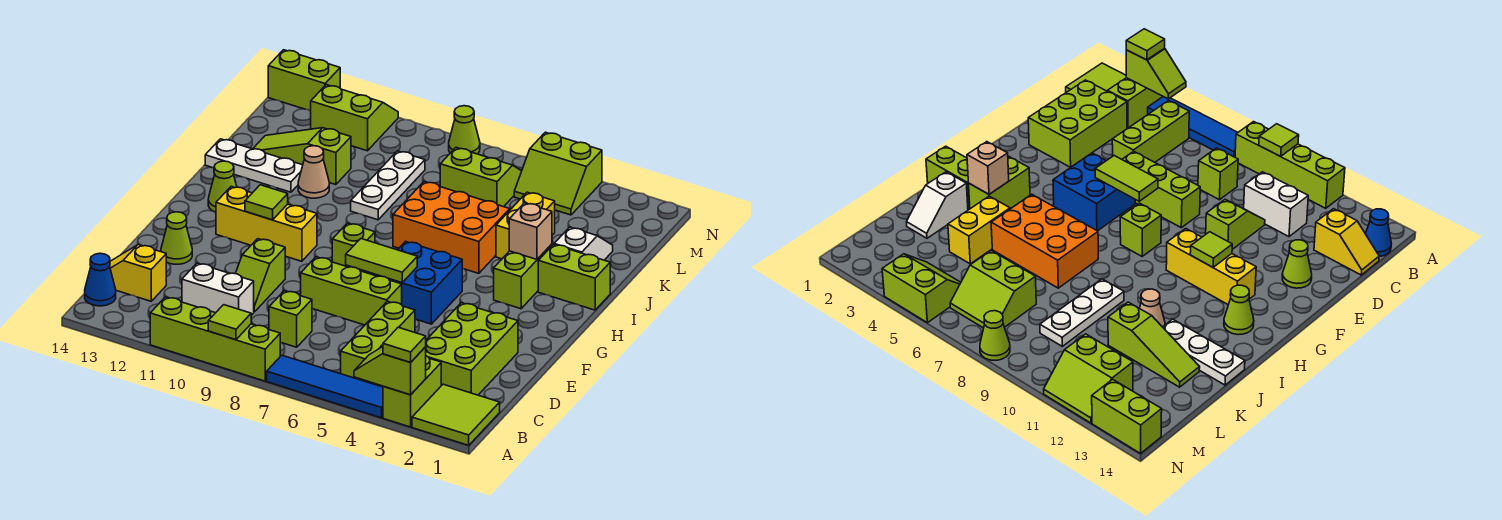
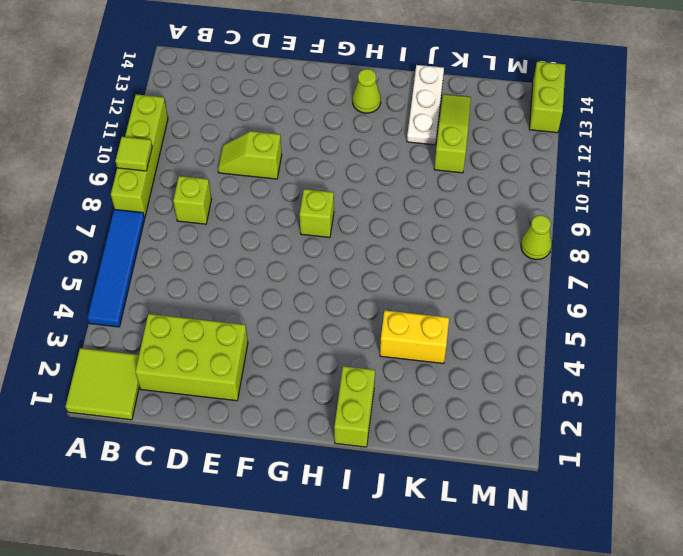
none -> lime 1x2 brick [383,356,441,427]
none -> lime 1x3 brick [341,301,415,384]
none -> blue 1x1 cone [85,253,116,306]
none -> white 1x2 brick [182,263,254,315]

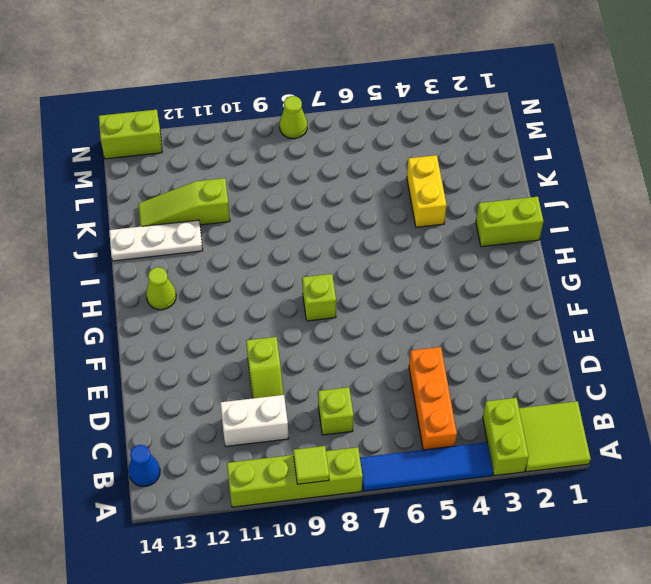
orange 1x3 brick [409,347,457,450] -> lime 1x3 brick [341,301,415,384]
none -> lime 2x3 brick [426,303,518,395]
none -> yellow 1x2 slope [110,245,166,301]
none -> lime 1x3 brick [301,257,402,325]
none -> lime 1x1 cone [161,212,192,264]

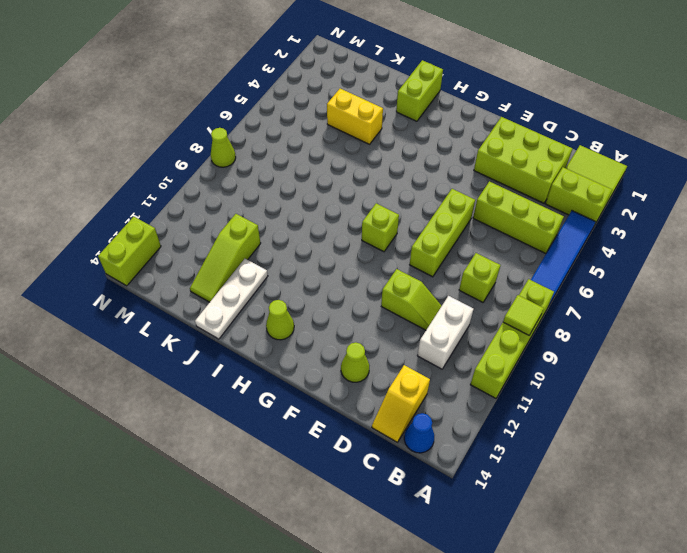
none -> blue 2x2 brick [375,241,462,324]
none -> yellow 1x3 brick [216,186,317,261]
none -> lime 1x2 brick [494,244,552,309]
none -> orange 2x3 brick [393,182,510,273]

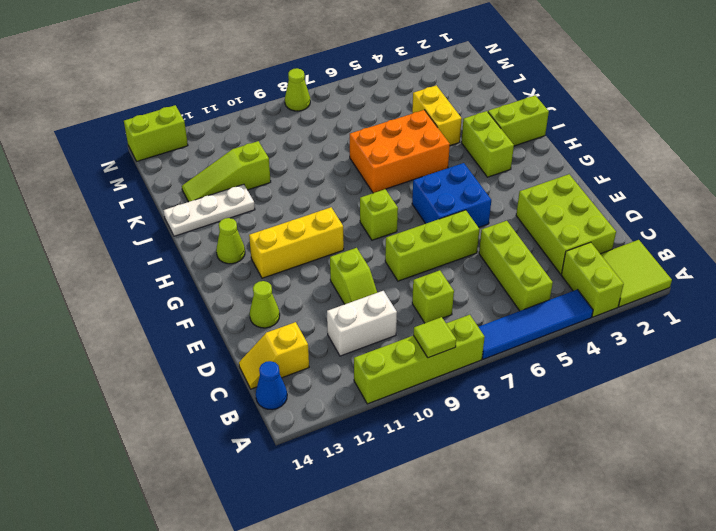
none -> white 1x2 slope [554,227,613,260]
none -> white 1x3 plate [351,151,425,220]
none -> tan 1x1 cone [298,146,329,198]
none -> lime 2x2 slope [440,148,522,207]

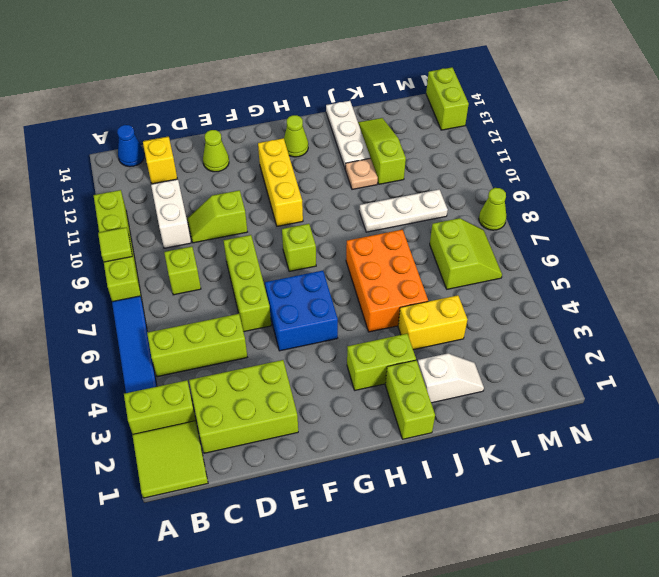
tan 1x1 plate [345,158,378,190] -> tan 1x1 cone [298,146,329,198]
none -> lime 2x2 slope [514,132,602,215]
none -> lime 2x2 slope [311,85,398,151]
none -> lime 1x2 slope [354,347,426,395]
none -> lime 1x2 tile [346,239,417,283]

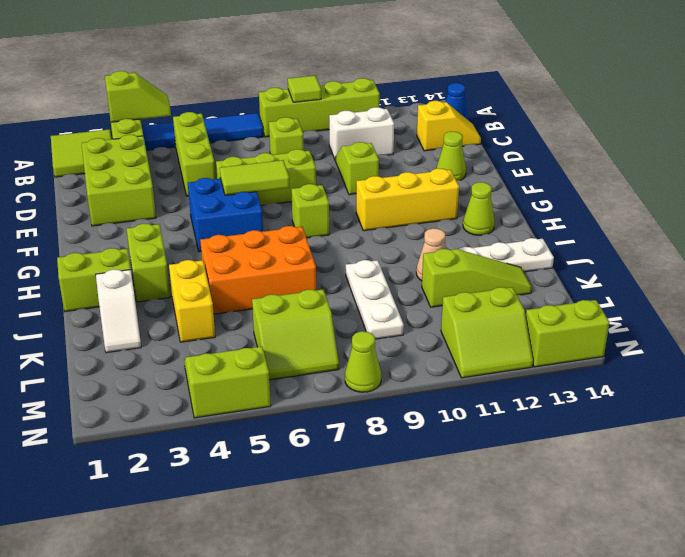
none -> lime 1x1 tile [245,185,288,220]
none -> tan 1x1 brick [509,203,552,259]
none -> lime 1x1 tile [383,327,426,362]

